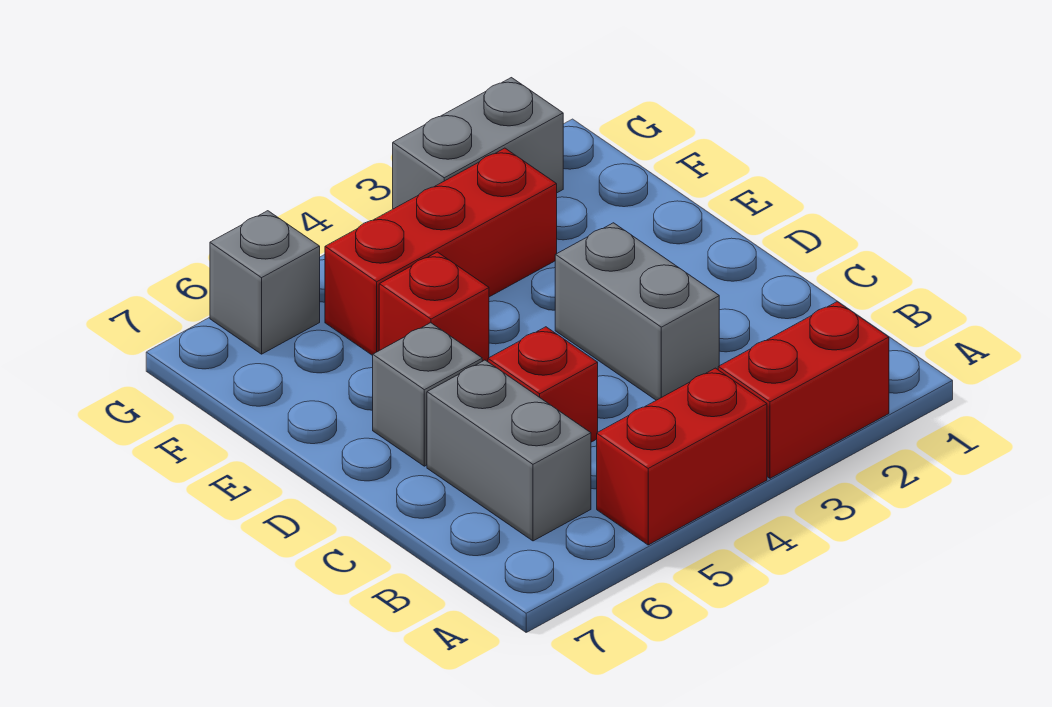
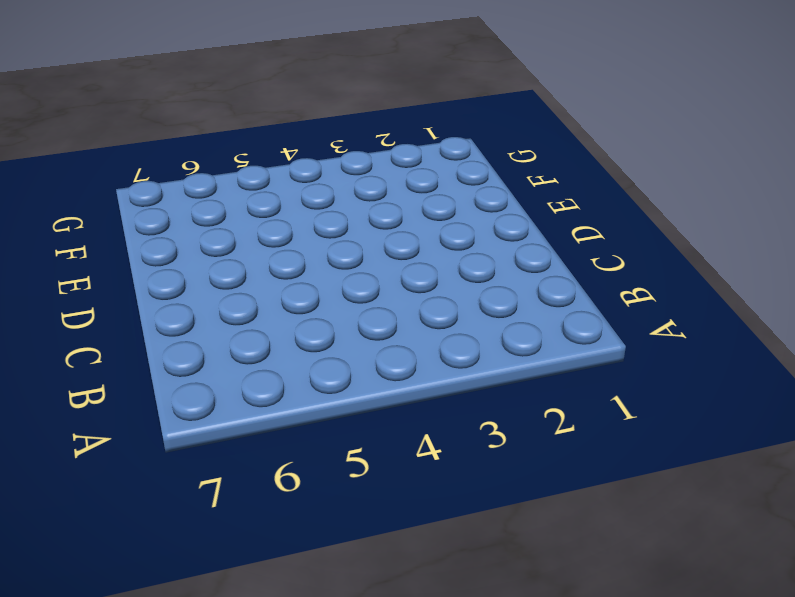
none -> red 1x2 brick [718,302,889,478]
none -> red 1x2 brick [597,368,767,545]

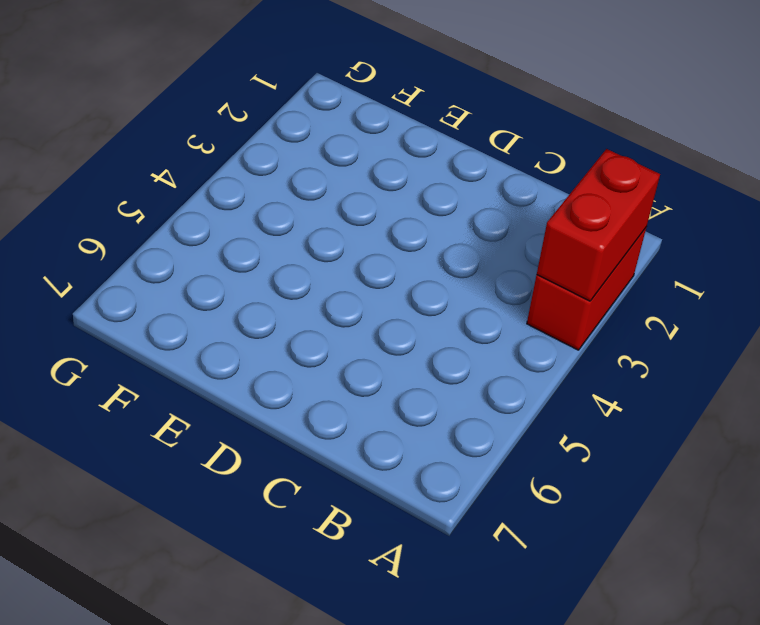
red 1x2 brick [537,149,660,301] -> red 1x2 brick moved to [597,368,767,545]
none -> grey 1x2 brick [427,360,591,541]
none -> grey 1x2 brick [555,223,719,400]

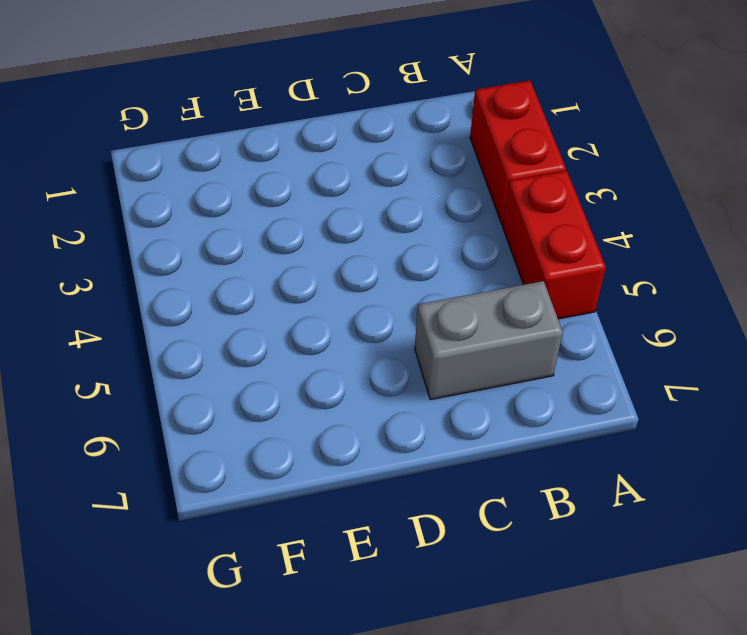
none -> grey 1x2 brick [555,223,719,400]
none -> red 1x1 brick [488,327,598,442]

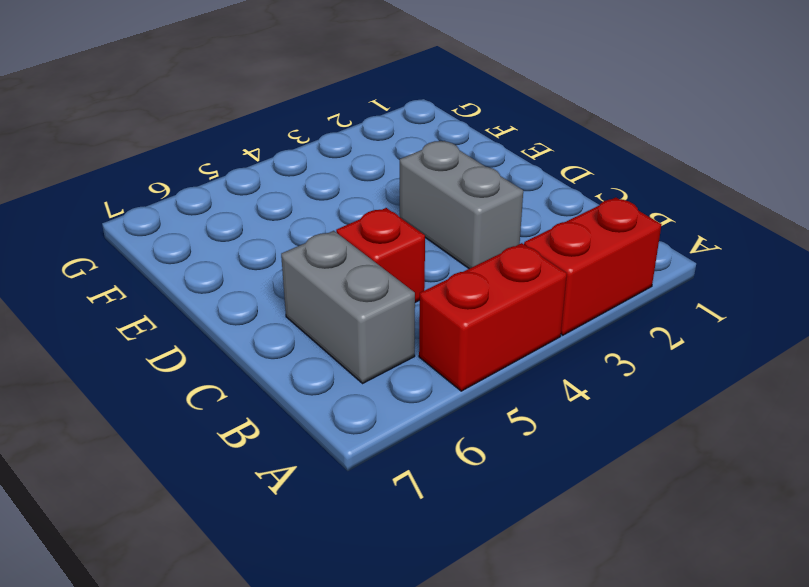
none -> grey 1x1 brick [373,323,482,466]
none -> red 1x1 brick [379,252,489,362]

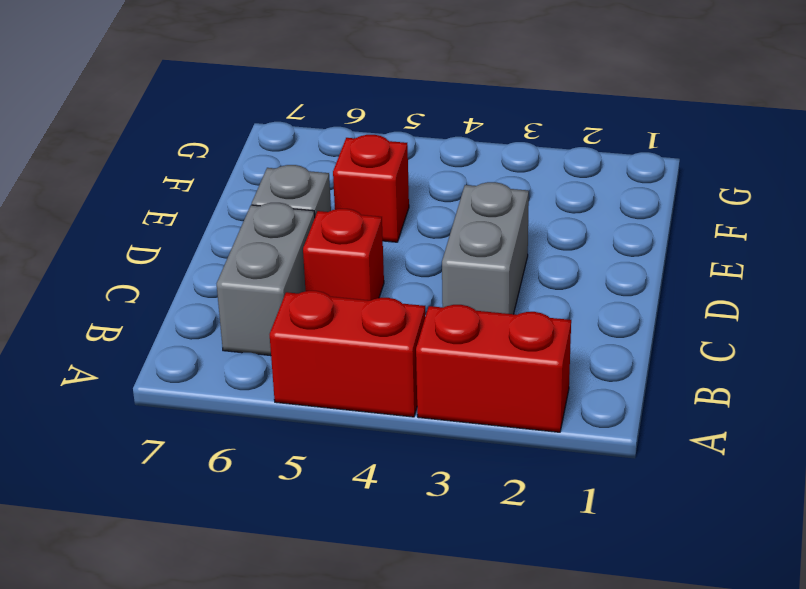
none -> red 1x3 brick [325,148,557,355]
none -> grey 1x2 brick [393,78,563,209]

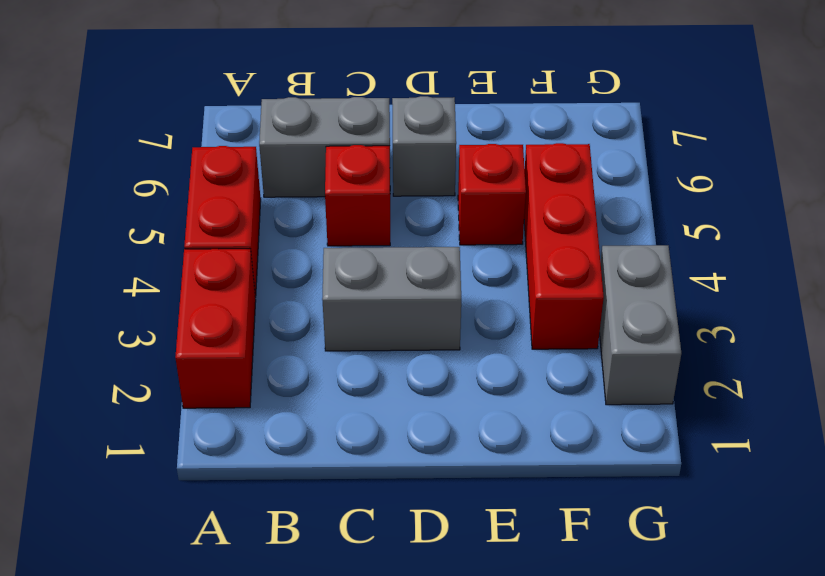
none -> grey 1x1 brick [210,211,320,354]

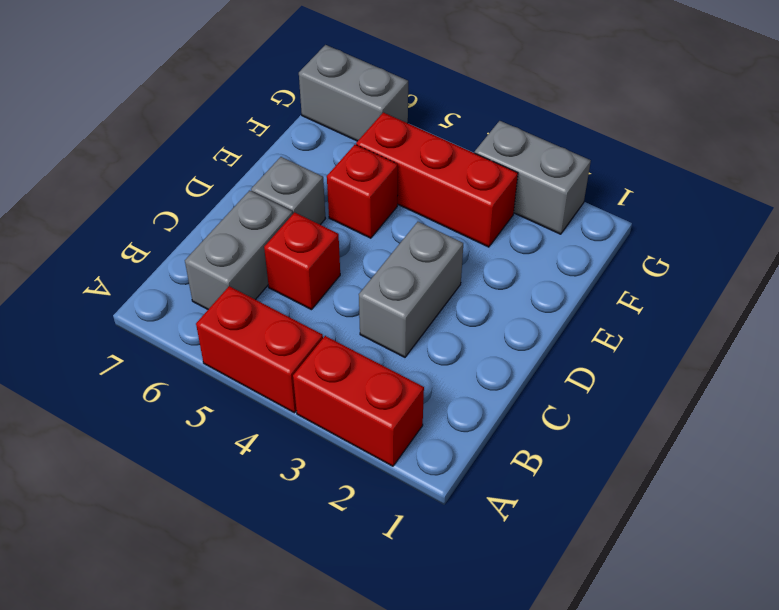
grey 1x2 brick [299,45,408,141] -> grey 1x1 brick [210,211,320,354]

